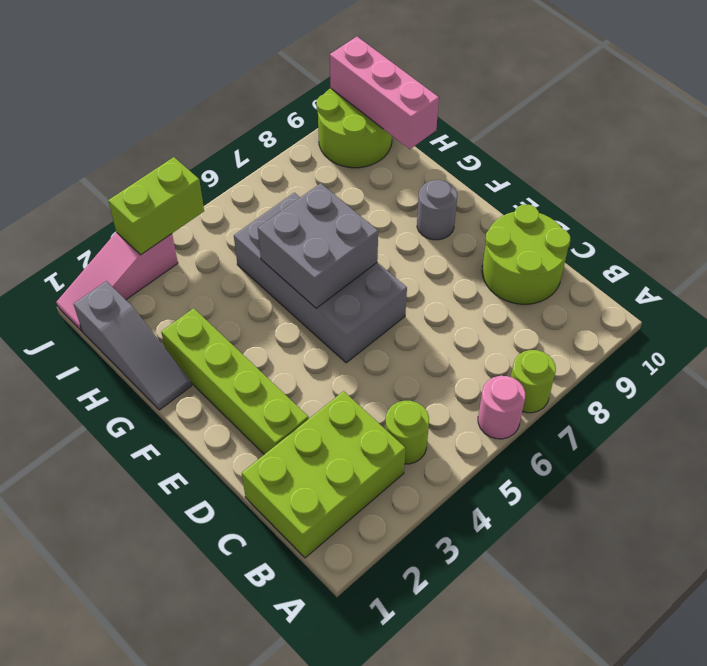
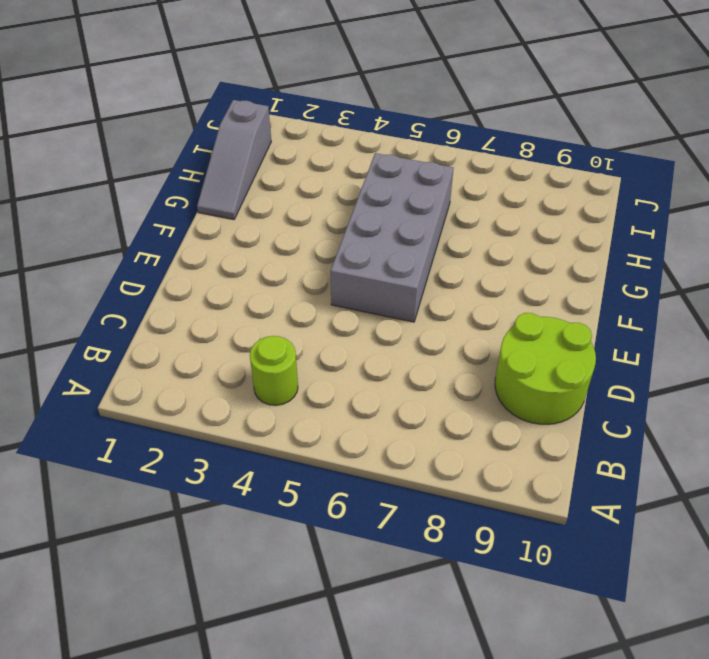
none -> pink 1x1 round brick [478,376,525,439]
none -> lime 1x1 round brick [511,350,556,413]
none -> lime 2x3 brick [242,391,406,558]

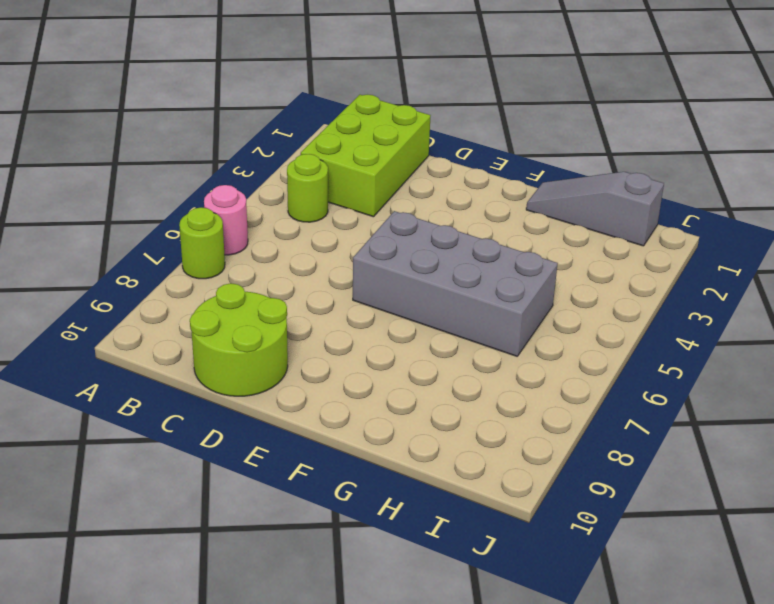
none -> lime 1x4 brick [161,308,309,454]
none -> grey 1x1 round brick [417,180,457,240]
none -> lime 2x2 round brick [317,88,392,168]

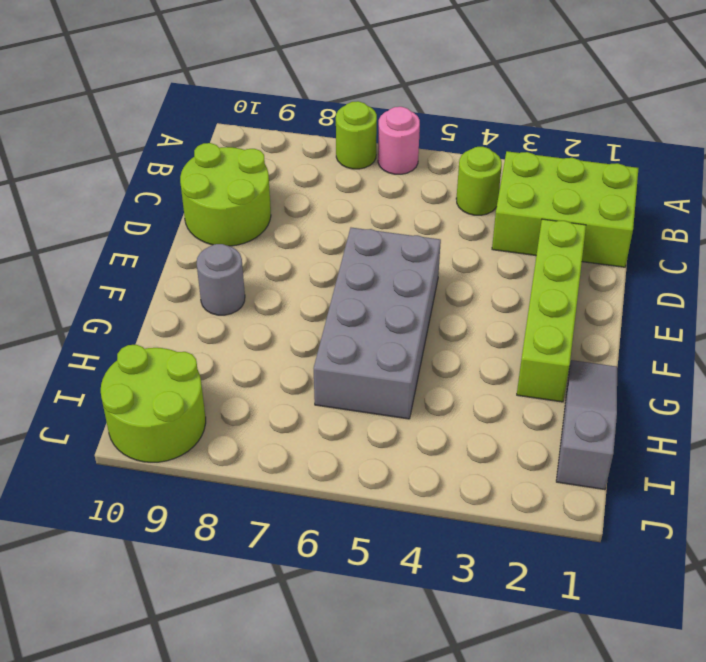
none -> pink 1x3 slope [56,232,178,331]
none -> grey 2x2 brick [258,183,378,308]
none -> pink 1x3 brick [330,37,439,149]

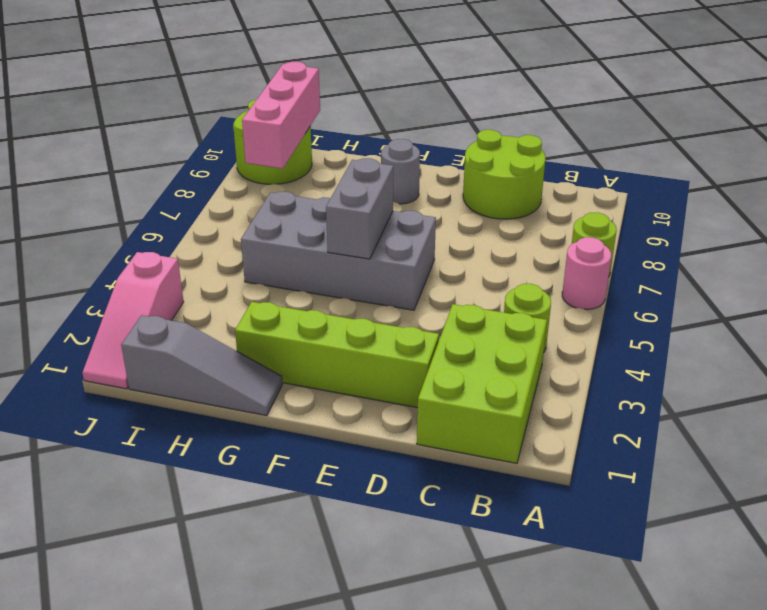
grey 1x2 brick [326,158,393,259] -> grey 2x2 brick [258,183,378,308]
pink 1x3 brick [242,62,320,169] -> pink 1x3 brick turned to [330,37,439,149]
none -> lime 1x2 brick [108,157,204,255]

